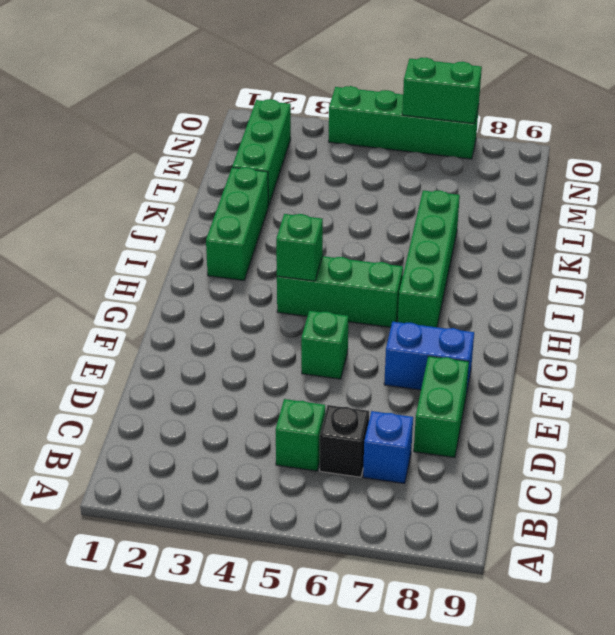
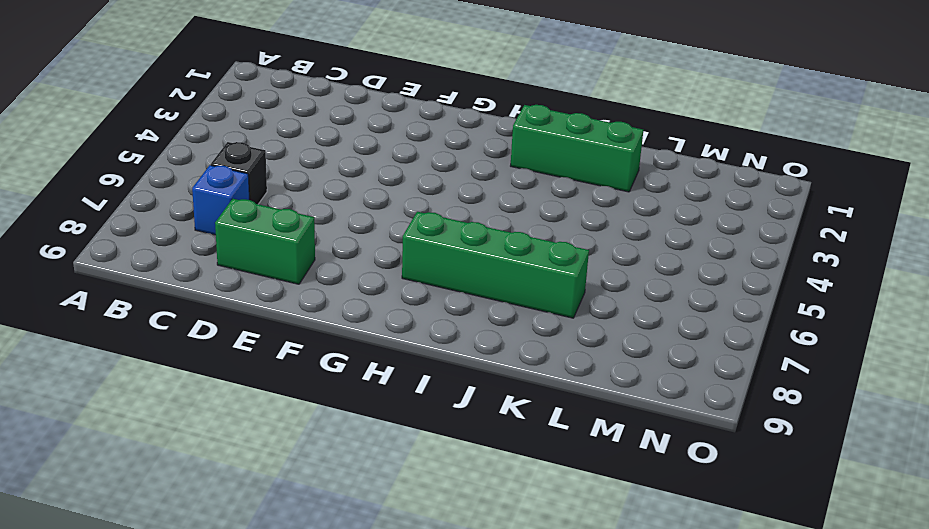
none -> green 1x1 brick [276,399,325,471]
none -> green 1x1 brick [301,311,349,379]
none -> blue 1x2 brick [384,322,474,395]

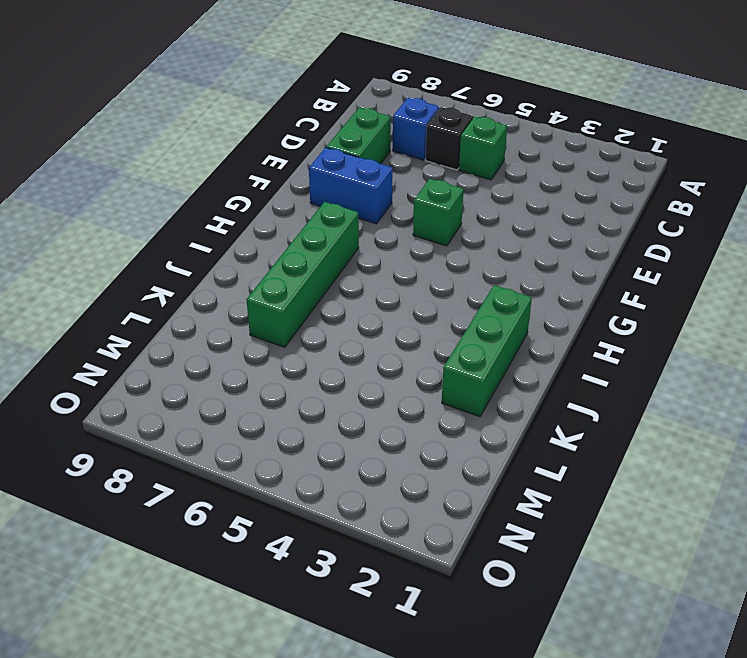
none -> green 1x3 brick [277,256,403,327]
none -> green 1x3 brick [232,99,291,206]
none -> green 1x4 brick [329,86,479,159]

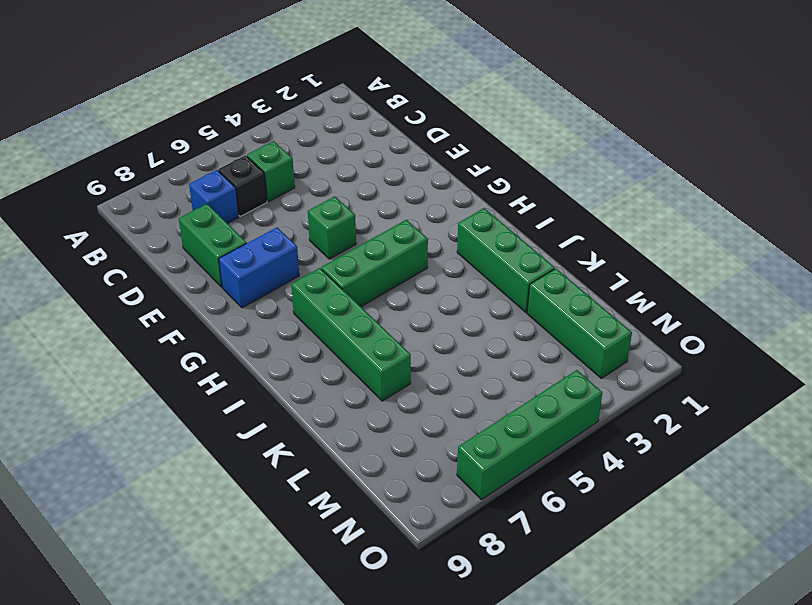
none -> green 1x1 brick [276,214,323,281]
none -> green 1x2 brick [402,58,482,124]

